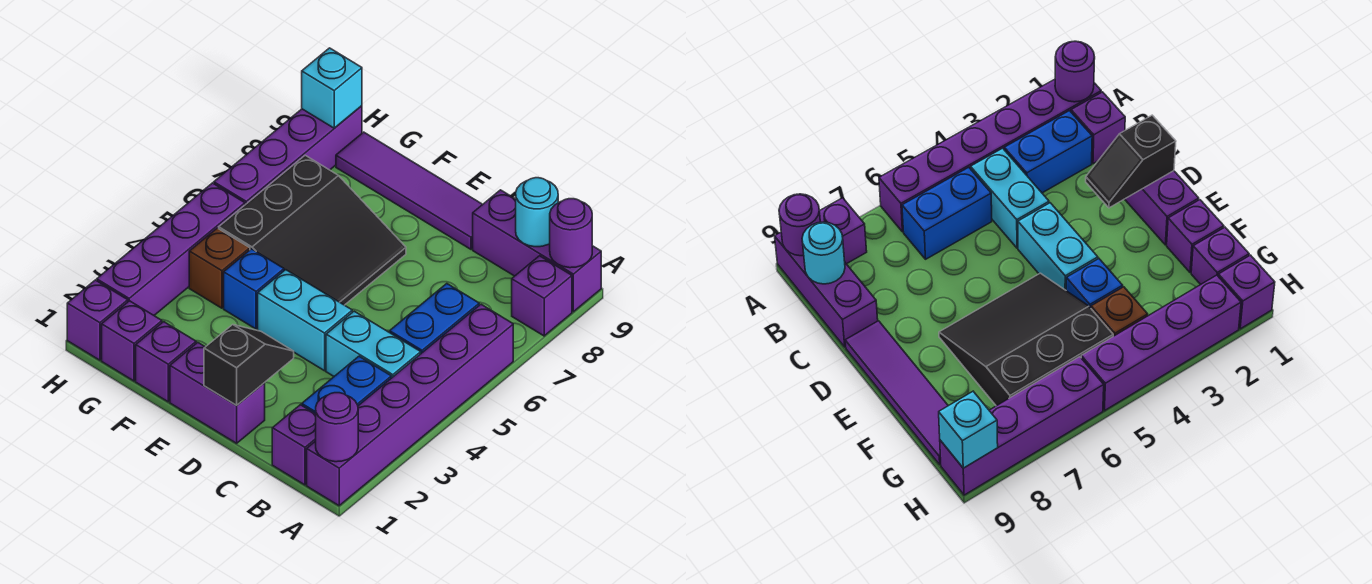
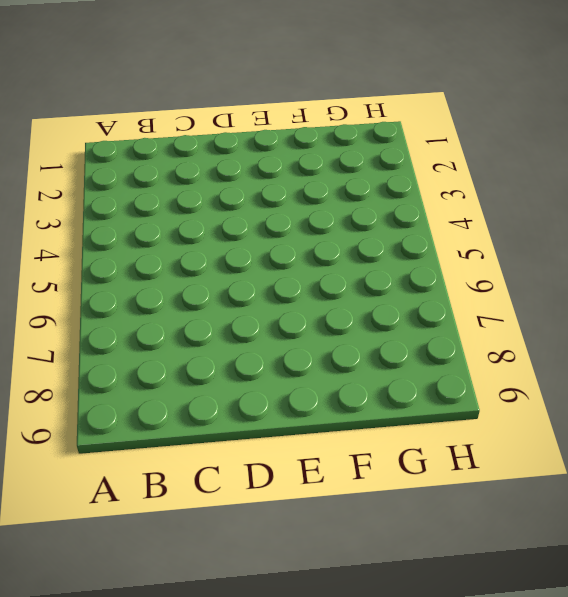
none -> purple 1x6 brick [307,304,513,506]
none -> purple 1x1 brick [512,256,572,336]
none -> purple 1x3 brick [473,190,601,312]

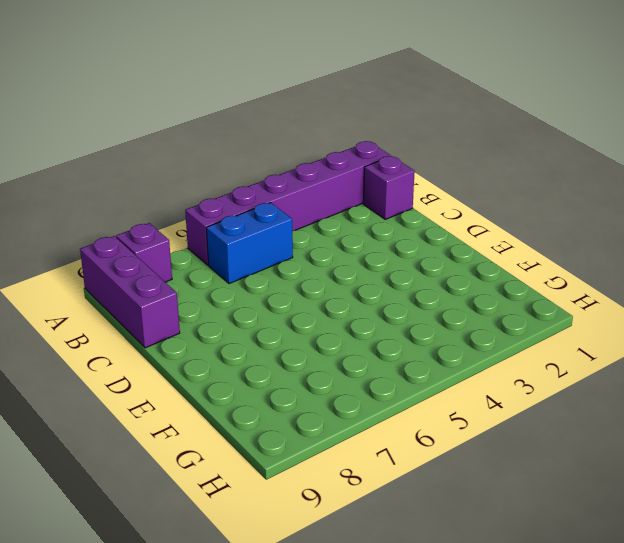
none -> blue 1x2 brick [302,356,391,414]
none -> cyan 1x2 brick [326,311,421,378]
none -> purple 1x2 brick [170,343,265,443]

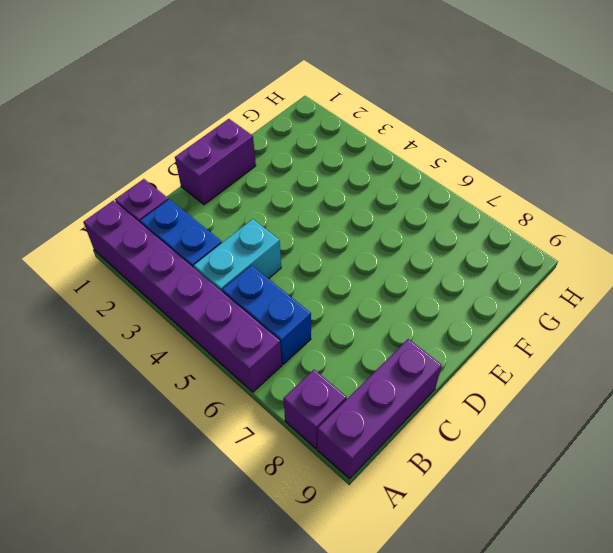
none -> cyan 1x2 brick [258,270,352,371]
none -> purple 1x4 tile [336,132,483,249]
none -> black 3x3 slope [219,155,406,305]

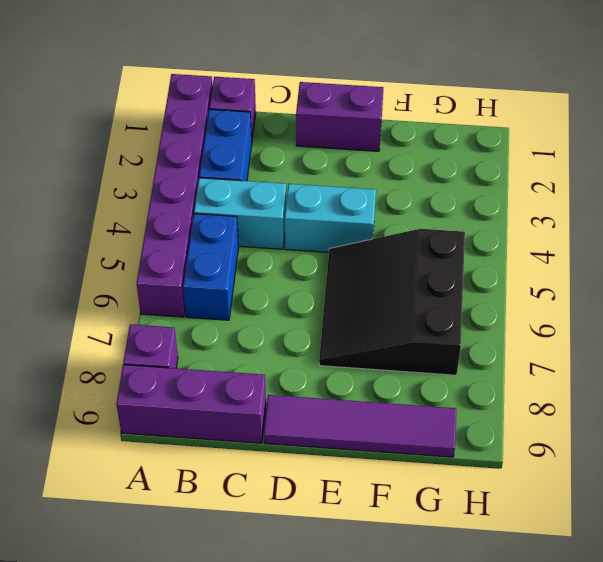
none -> purple 1x1 brick [136,322,196,402]
none -> blue 1x1 brick [224,249,284,329]
none -> purple 1x1 brick [102,301,162,381]

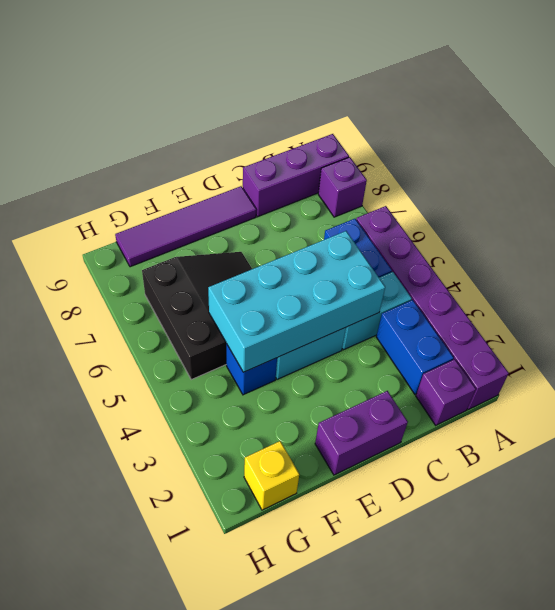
cyan 2x4 brick [208,231,385,372] -> none
yellow 1x1 brick [244,441,299,510] -> purple 1x1 brick [102,301,162,381]
none -> purple 1x1 brick [136,322,196,402]
none -> brown 1x1 brick [189,228,250,308]
none -> purple 1x1 brick [67,280,128,360]

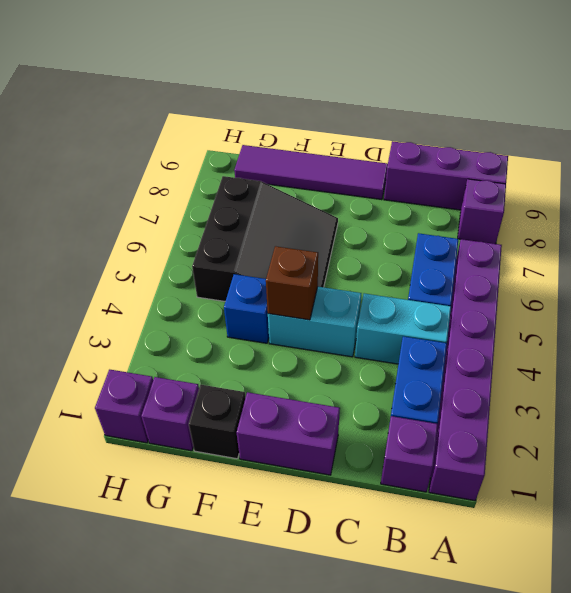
brown 1x1 brick [266,246,318,320] -> brown 1x1 brick moved to [189,228,250,308]
black 1x1 brick [189,385,245,459] -> purple 1x1 brick [136,322,196,402]
none -> purple 1x4 brick [97,183,245,315]
none -> purple 1x4 brick [214,106,362,205]
none -> purple 1x1 round brick [316,393,358,462]

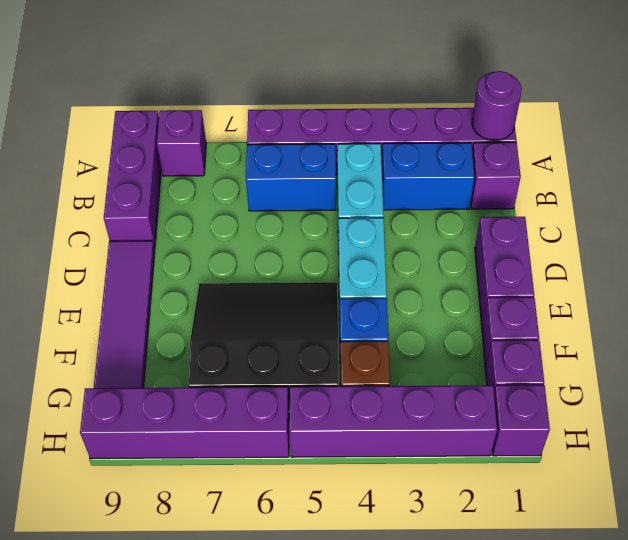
none -> purple 1x1 round brick [550,199,592,268]
none -> cyan 1x1 round brick [516,178,558,247]
none -> black 1x2 slope [204,325,294,405]

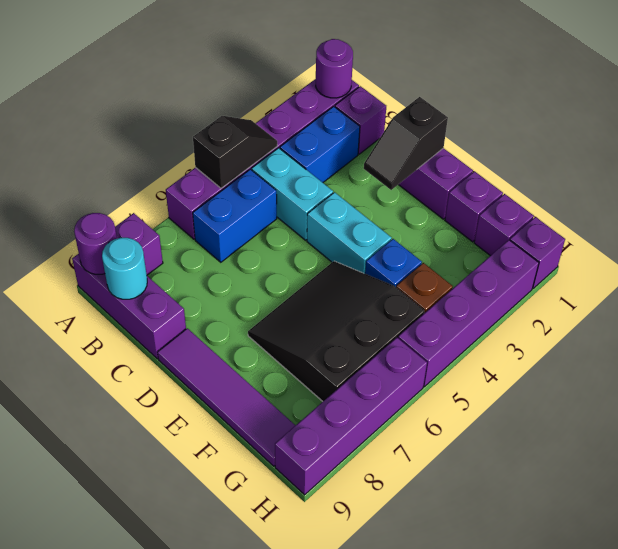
black 1x2 slope [193,116,277,188] -> none
none -> cyan 1x1 brick [302,48,362,128]

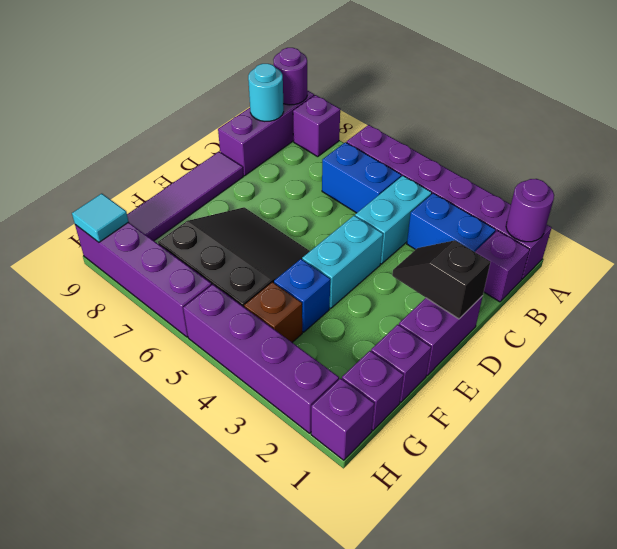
cyan 1x1 tile [72,194,129,242] -> cyan 1x1 brick [302,48,362,128]

